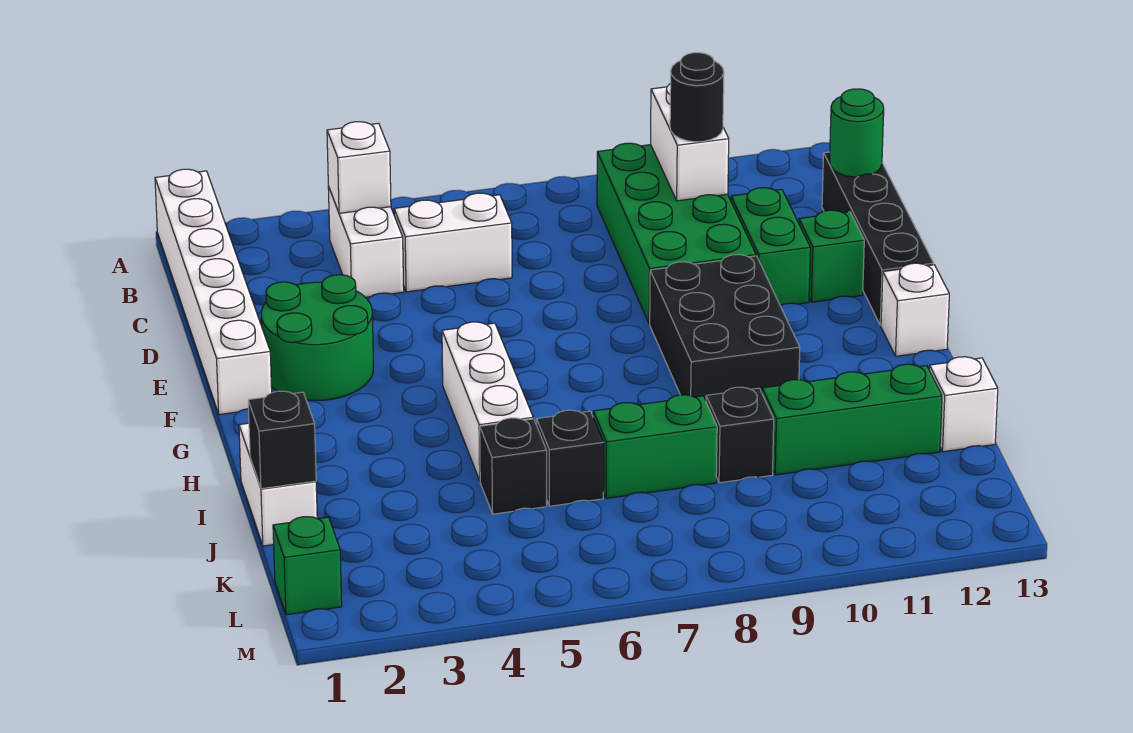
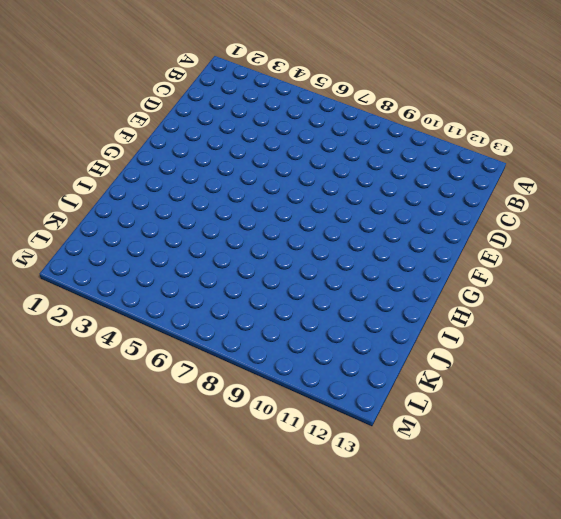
none -> white 1x6 brick [155,169,272,415]
none -> white 1x2 brick [328,186,404,297]
none -> green 2x4 brick [597,143,756,324]

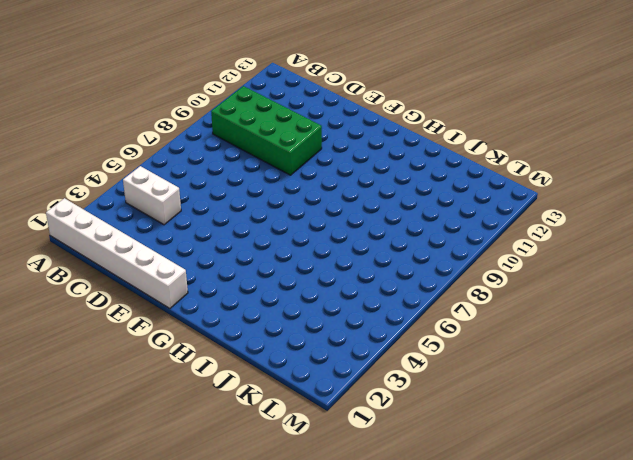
none -> white 1x2 brick [394,193,512,292]
none -> black 1x4 brick [822,152,934,325]
none -> green 1x2 brick [731,188,810,305]

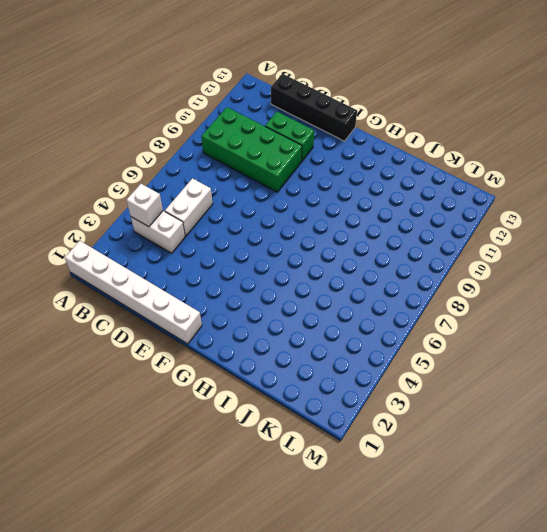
none -> green 2x2 round brick [261,275,374,400]
none -> green 1x1 brick [799,210,864,302]
none -> black 2x3 brick [650,255,800,400]

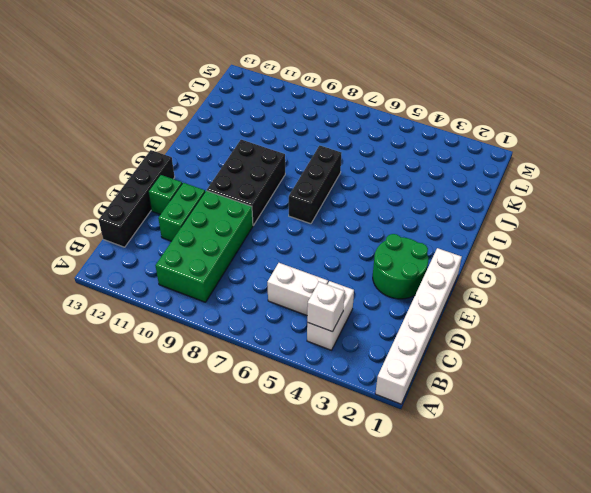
black 1x3 brick [289,146,341,224] -> none
none -> white 1x3 brick [442,322,533,480]
none -> white 1x1 brick [881,263,949,356]
none -> white 1x2 brick [239,423,317,546]

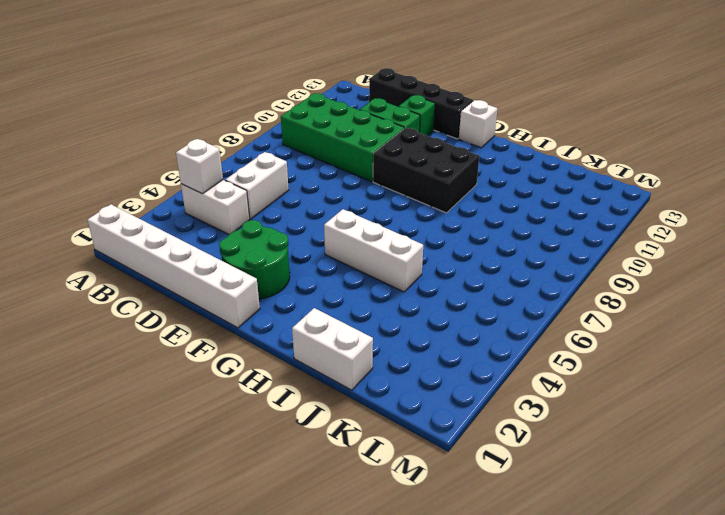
none -> black 1x1 brick [480,418,547,514]
none -> black 1x1 brick [537,410,604,506]
none -> green 1x2 brick [593,395,717,498]

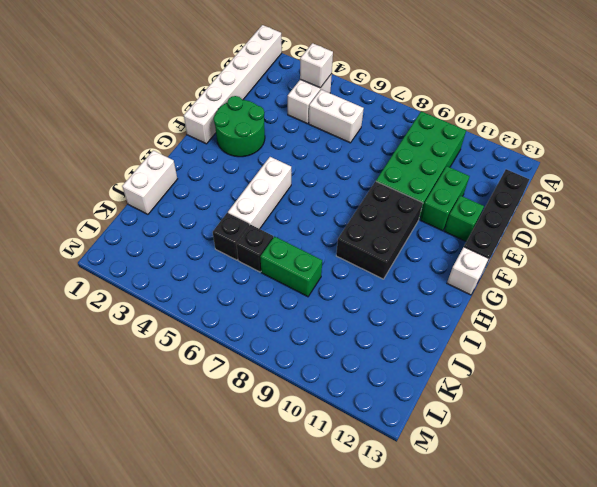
none -> black 1x1 brick [706,387,774,483]
none -> green 1x3 brick [762,364,942,475]
none -> white 1x1 brick [929,357,998,452]

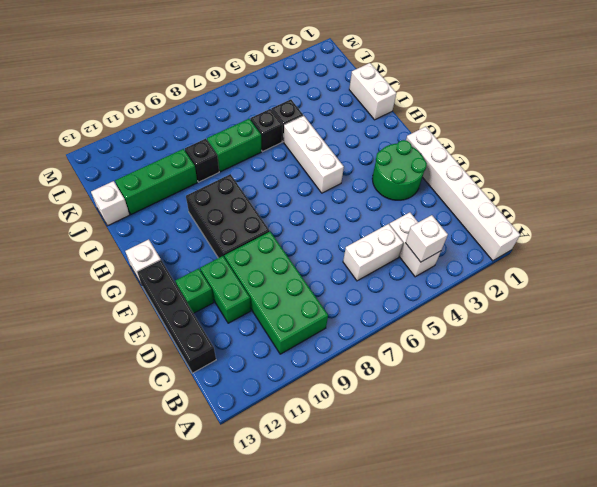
none -> green 1x1 brick [273,517,342,615]
none -> white 1x2 brick [651,84,729,201]
none -> green 1x1 round brick [830,89,884,177]

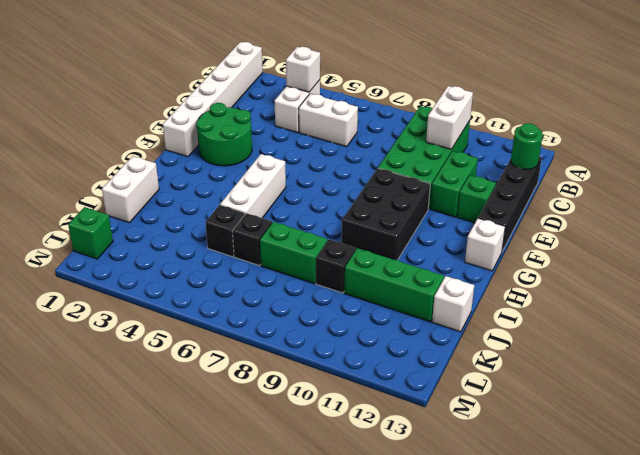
none -> black 1x1 brick [248,391,316,489]
none -> black 1x1 round brick [670,53,724,142]

